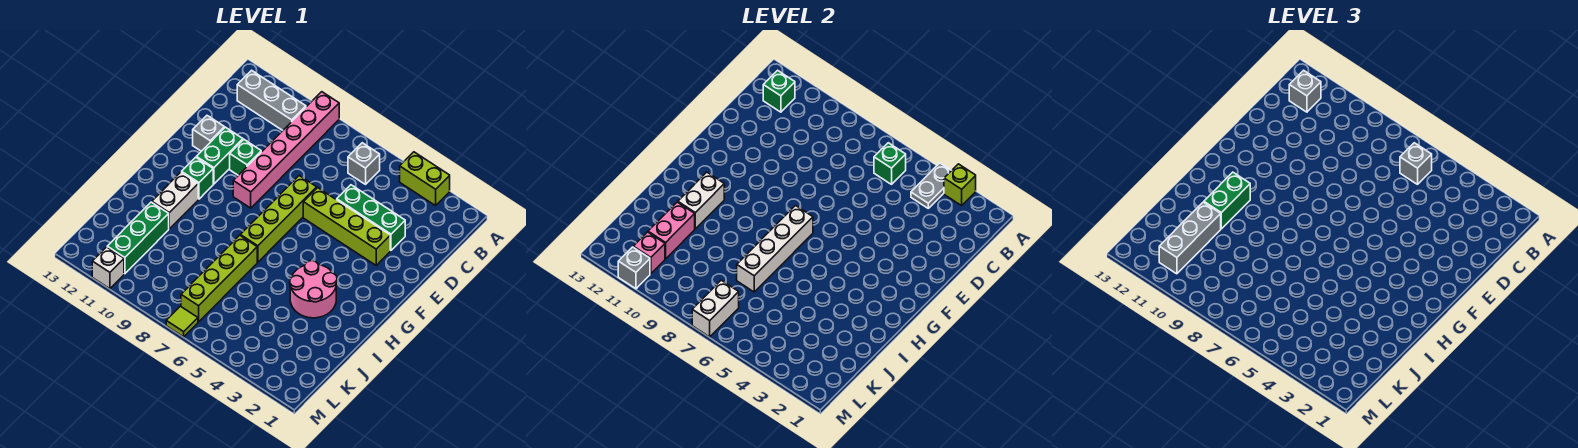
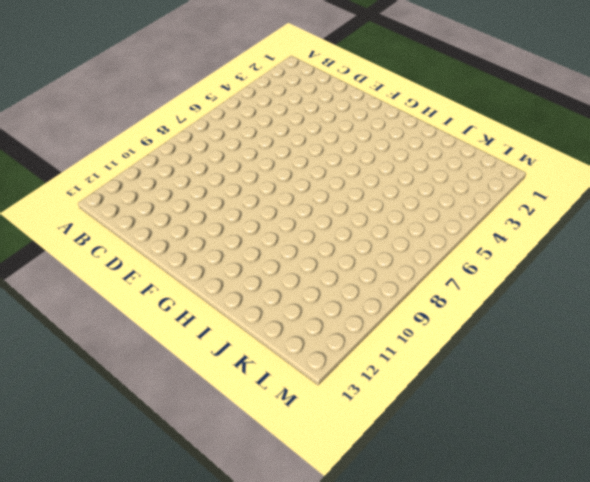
none -> lime 1x2 brick [400,152,450,206]
none -> pink 1x6 brick [233,92,339,208]
none -> grey 1x1 brick [348,143,380,184]
none -> grey 1x3 brick [237,70,306,130]

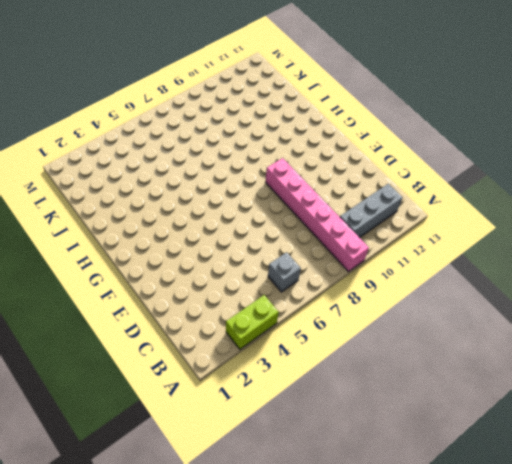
none -> green 1x3 brick [337,185,405,250]
none -> lime 1x4 brick [303,188,390,265]
none -> lime 1x4 brick [240,176,317,262]
none -> green 1x1 brick [230,140,261,175]

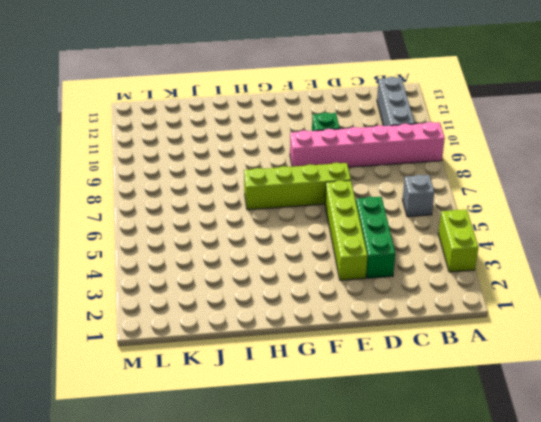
none -> green 1x2 brick [196,127,243,184]
none -> grey 1x1 brick [193,116,225,151]
none -> green 1x1 brick [182,157,213,199]
none -> pink 2x2 round brick [290,261,337,318]

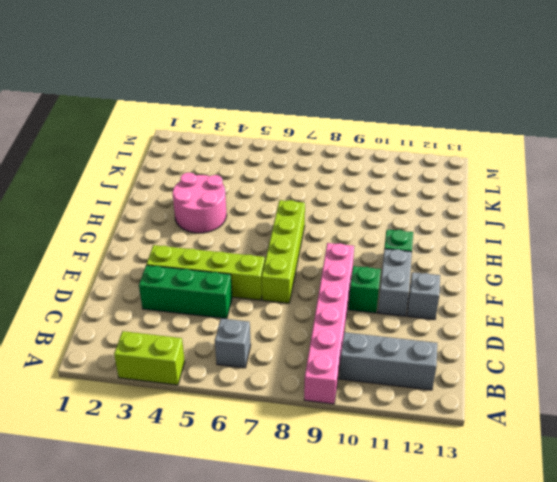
grey 1x2 brick [378,249,412,316] -> green 1x2 brick [196,127,243,184]
none -> white 1x2 brick [152,172,198,229]
none -> lime 1x4 brick [181,235,257,322]
none -> green 1x3 brick [107,202,169,274]
none -> lime 1x1 tile [166,306,198,337]

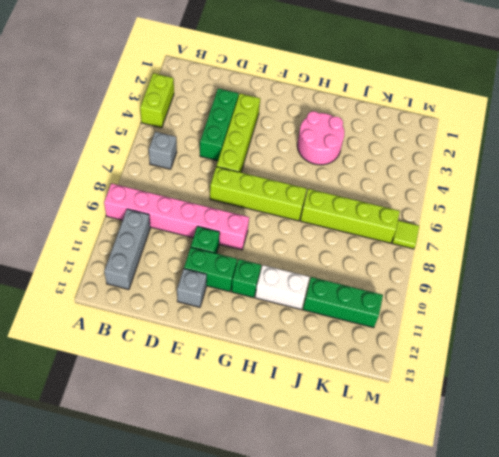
none -> white 1x1 brick [92,247,124,289]
none -> lime 1x1 brick [944,164,976,206]
none -> grey 1x2 plate [911,163,952,208]
none -> green 1x1 brick [874,143,906,184]

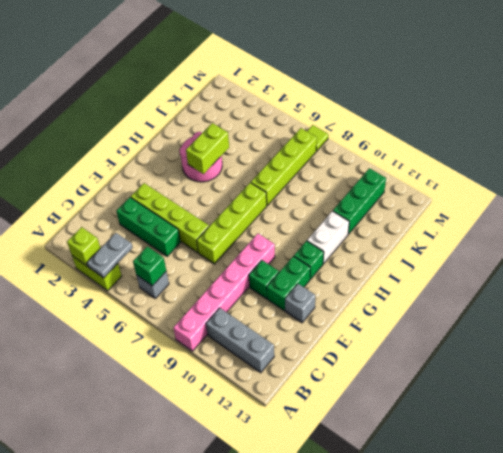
lime 1x2 brick [186,123,229,174] -> none
none -> white 1x1 brick [92,247,124,289]
none -> green 1x1 brick [763,70,795,112]
none -> white 1x4 brick [737,206,813,292]
none -> white 1x2 brick [678,172,724,229]

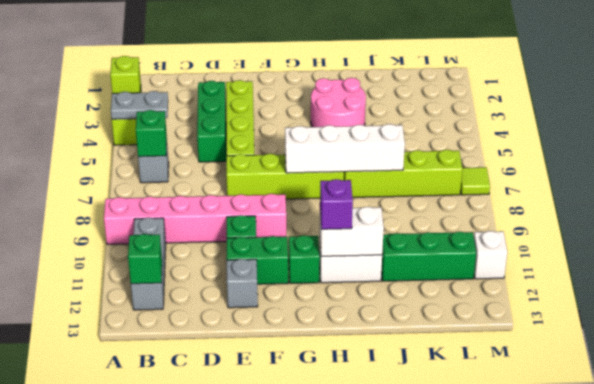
purple 1x1 brick [320,179,353,229] -> green 1x2 brick [1204,172,1250,229]
none -> pink 1x2 brick [648,202,695,259]
none -> white 1x2 brick [692,280,739,337]
none -> pink 1x1 brick [633,232,665,274]
none -> grey 1x1 brick [618,247,650,289]

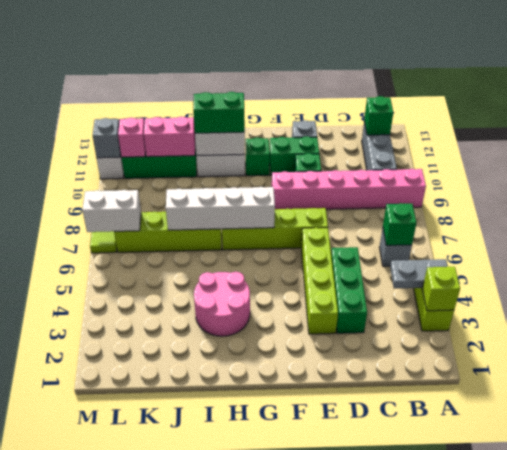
none -> grey 1x1 brick [1400,143,1432,184]
none -> grey 1x1 brick [1289,70,1321,112]
none -> grey 1x3 brick [1159,202,1221,274]

